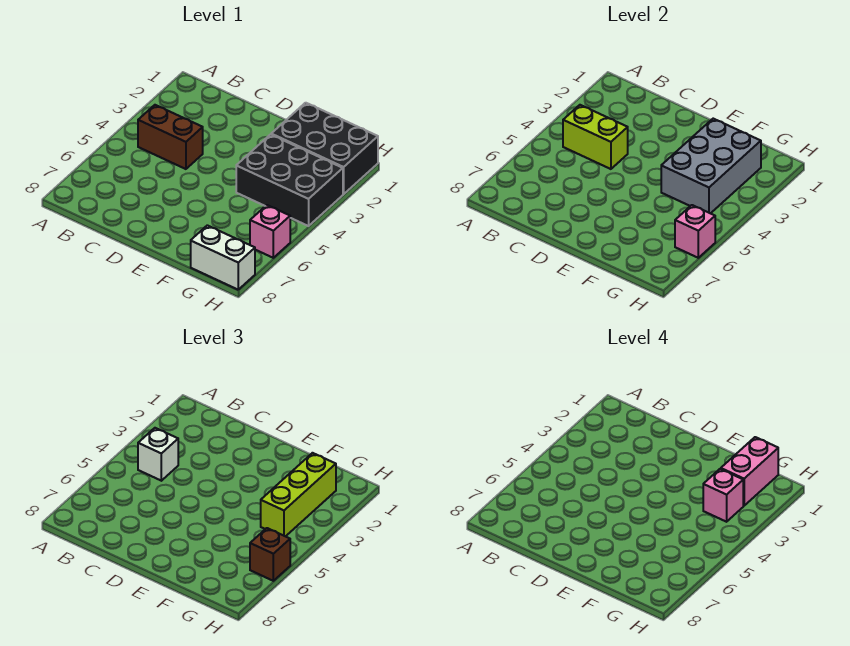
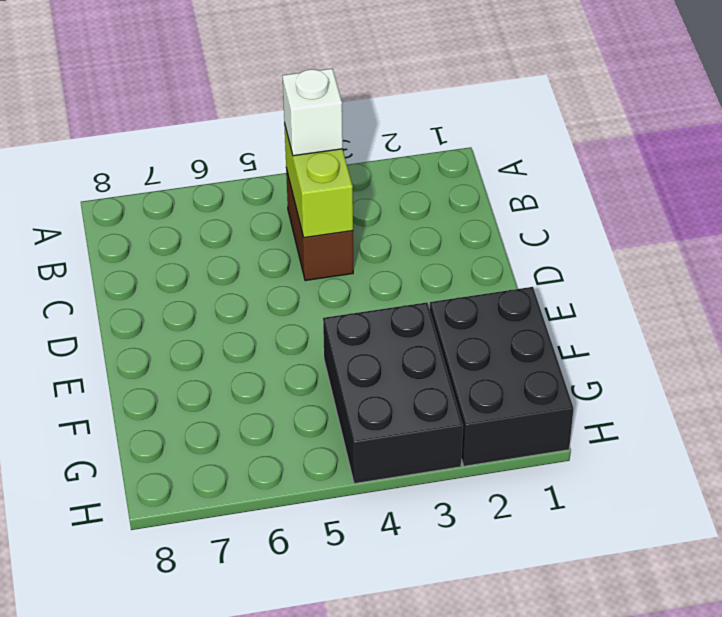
none -> white 1x2 brick [191,225,255,290]
none -> pink 1x1 brick [250,205,290,258]
none -> grey 2x3 brick [661,119,761,214]

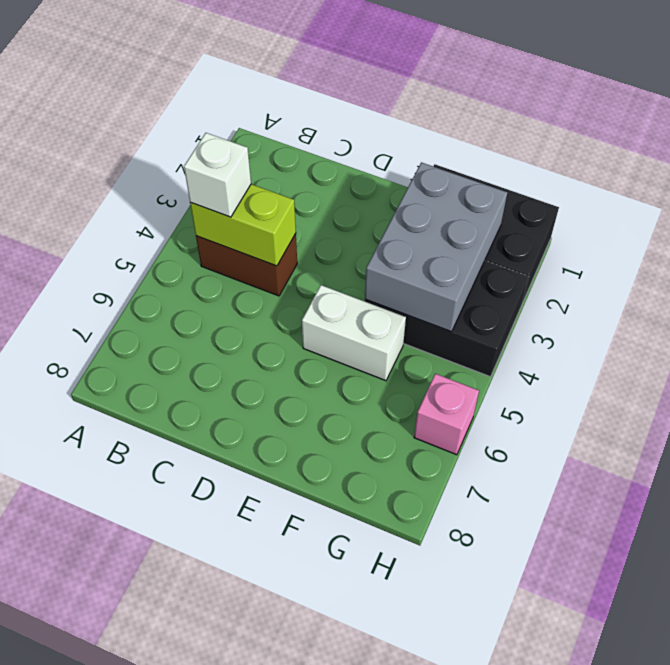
white 1x2 brick [302,285,406,381] -> white 1x2 brick moved to [191,225,255,290]
none -> pink 1x1 brick [675,205,715,258]
none -> lime 1x3 brick [261,453,336,537]
none -> brown 1x1 brick [250,528,290,581]

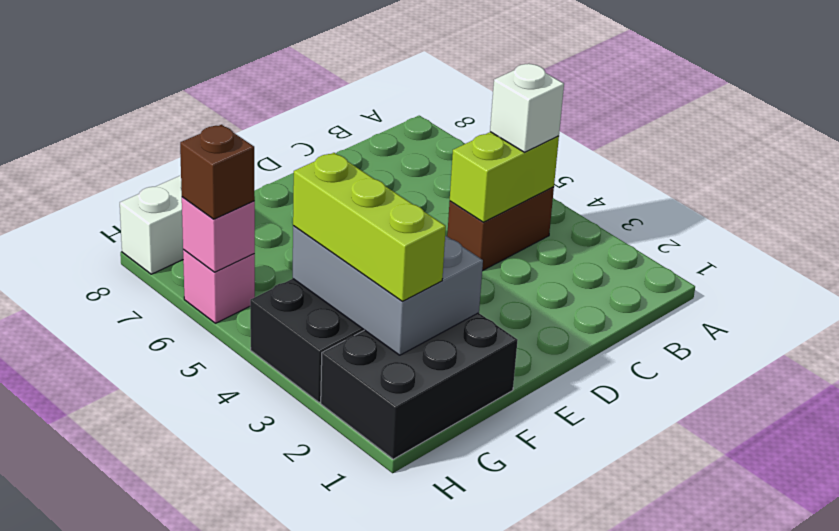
none -> pink 1x2 brick [721,437,778,506]
none -> pink 1x1 brick [703,469,743,522]

